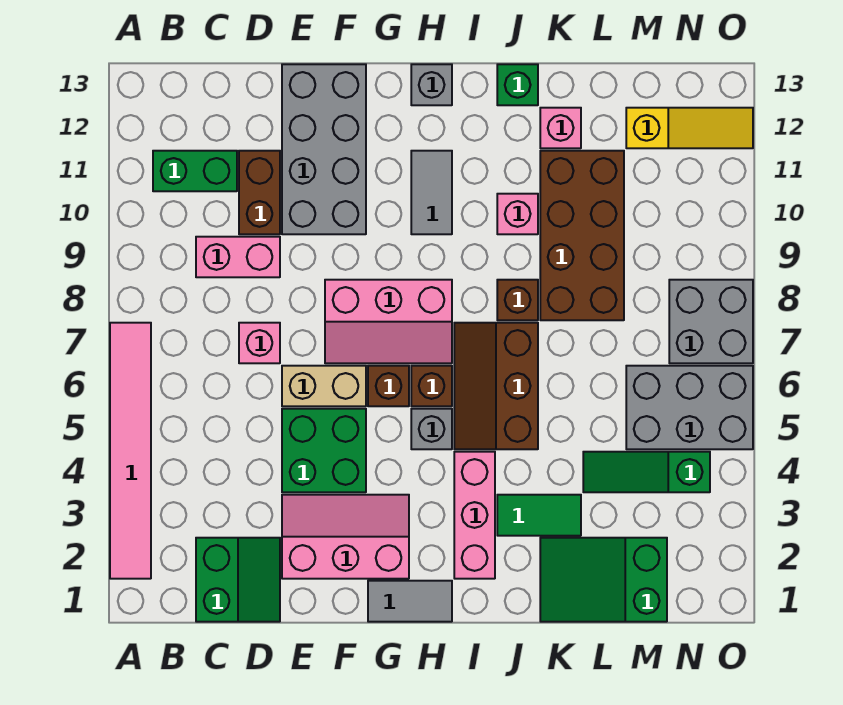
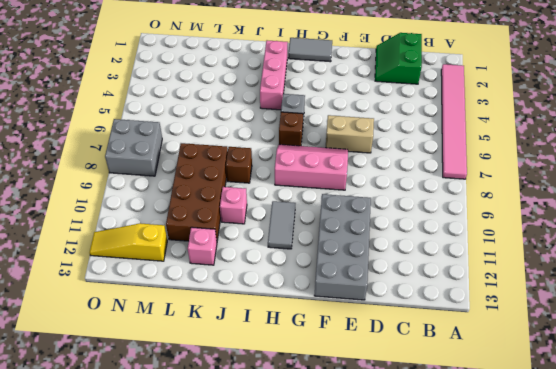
none -> green 1x2 brick [153,151,237,191]
none -> pink 1x2 brick [196,237,280,277]
none -> pink 1x1 brick [239,323,280,363]
none -> brown 1x2 brick [239,151,280,234]

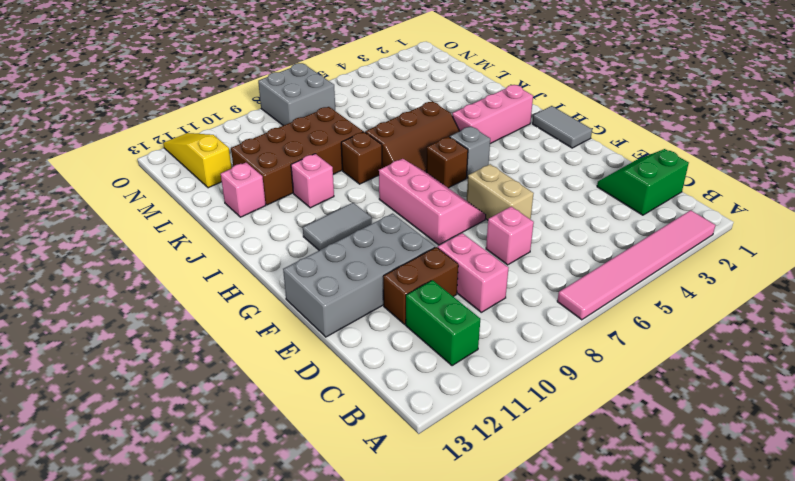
none -> pink 2x3 slope [282,495,409,579]
none -> green 2x2 brick [282,409,366,492]
none -> brown 1x1 brick [368,366,409,406]
none -> grey 1x1 brick [411,64,452,105]

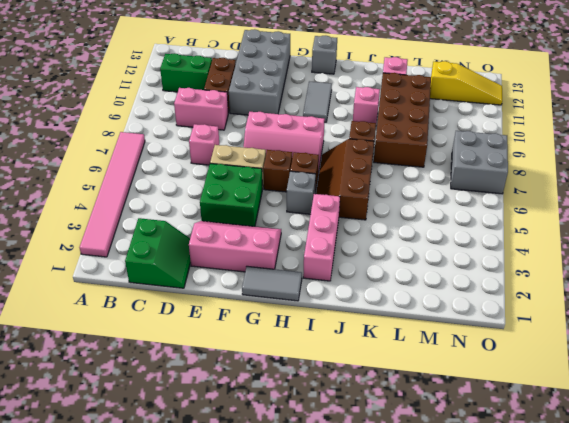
none -> green 1x2 tile [497,495,581,536]
none -> green 1x1 brick [497,64,538,105]
none -> green 2x3 slope [540,538,667,622]
none -> green 1x3 slope [583,452,710,492]

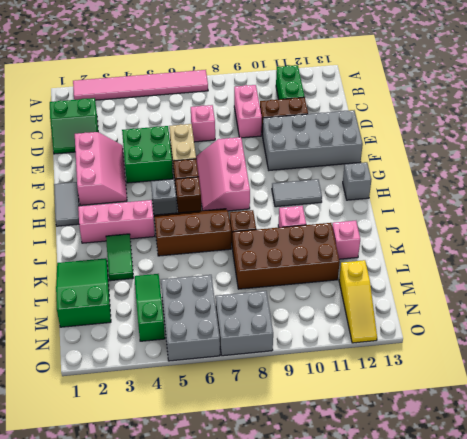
none -> green 1x1 brick [497,64,538,105]

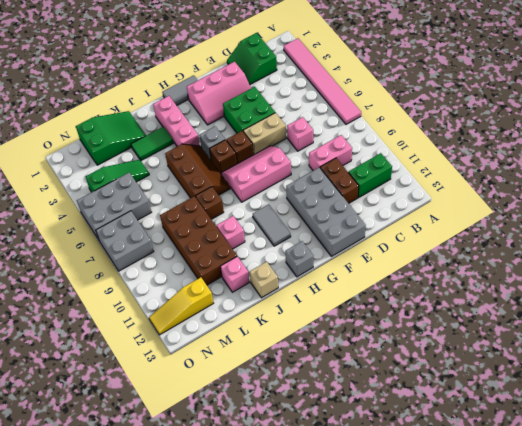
tan 1x1 brick [250,262,278,298] -> green 1x1 brick [497,64,538,105]

